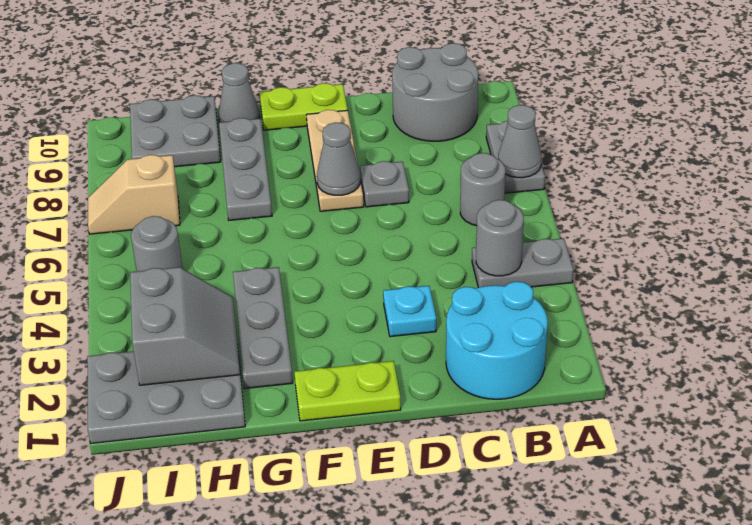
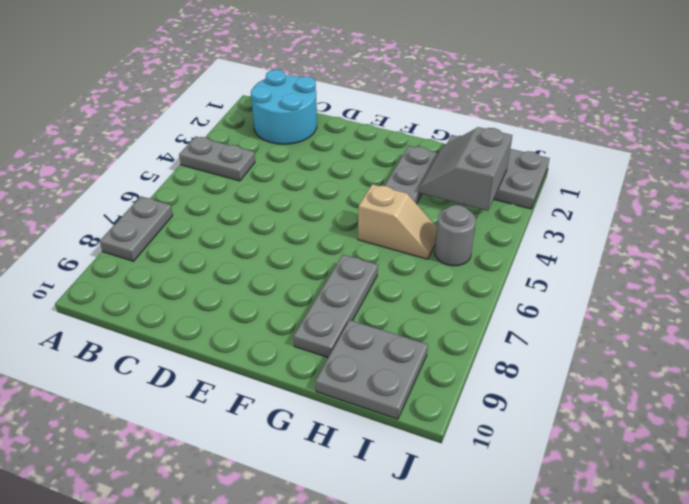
tan 1x2 slope [358,184,437,259] -> tan 1x2 slope moved to [88,155,180,234]
none -> grey 1x1 round brick [460,153,505,226]
none -> grey 2x2 round brick [392,43,478,141]
none -> cyan 1x1 plate [383,286,436,337]

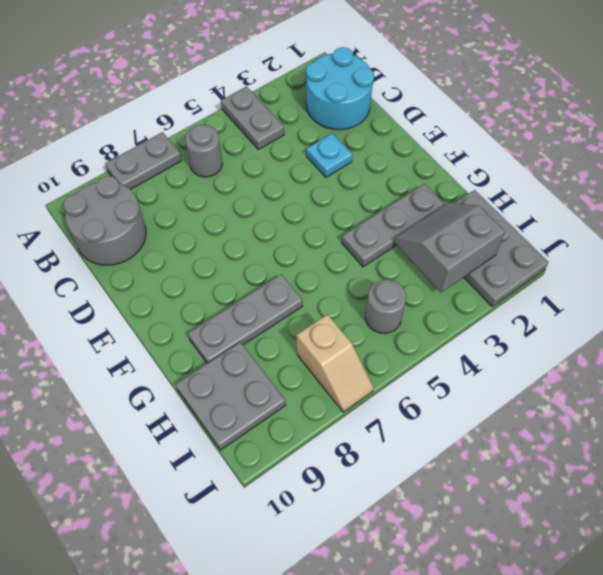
none -> grey 1x1 plate [360,161,409,207]
none -> lime 1x2 plate [294,361,401,421]
none -> tan 1x3 plate [307,110,364,211]

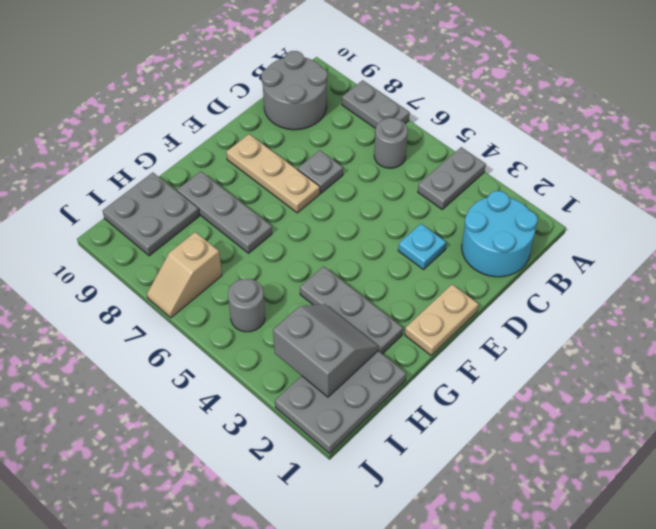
tan 1x2 plate [405,284,479,355] -> lime 1x2 plate [294,361,401,421]
none -> lime 1x2 plate [260,83,348,130]
none -> grey 1x1 cone [218,63,260,122]
none -> grey 1x1 cone [498,105,541,178]

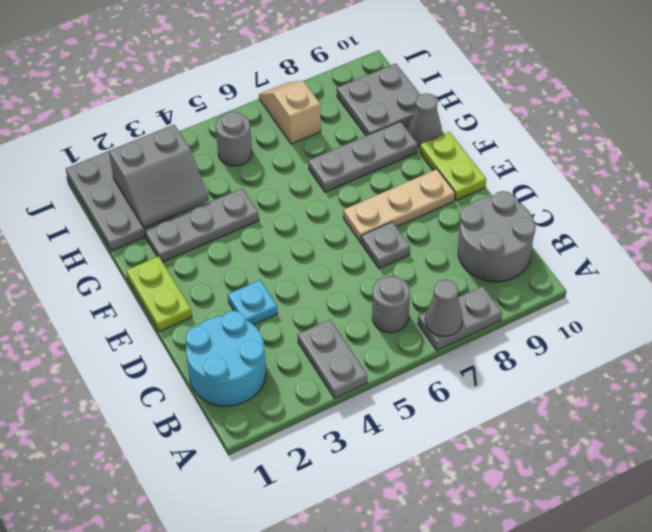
none -> grey 1x1 round brick [476,200,524,276]
none -> grey 1x1 cone [317,122,361,195]

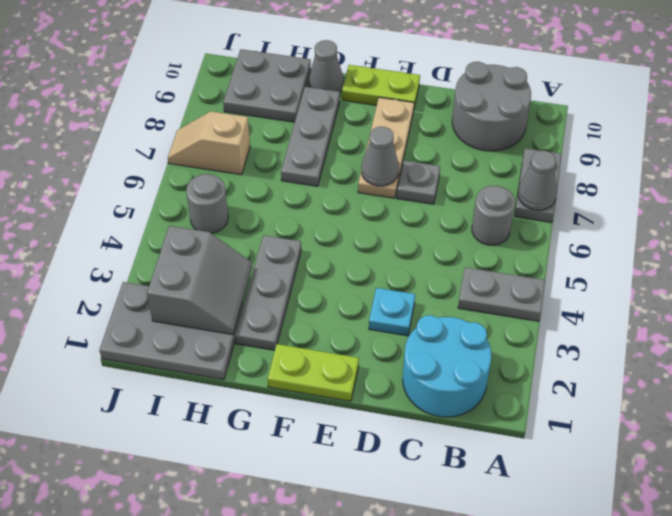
none -> grey 1x1 round brick [476,200,524,276]

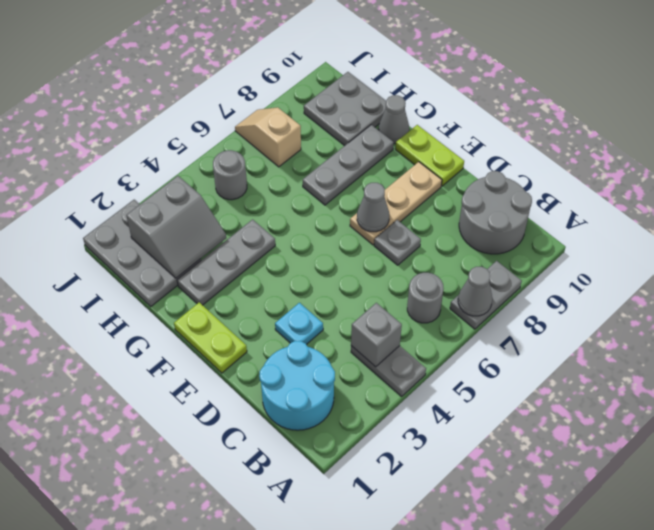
grey 1x1 brick [351,303,402,367] -> grey 1x1 round brick [476,200,524,276]

